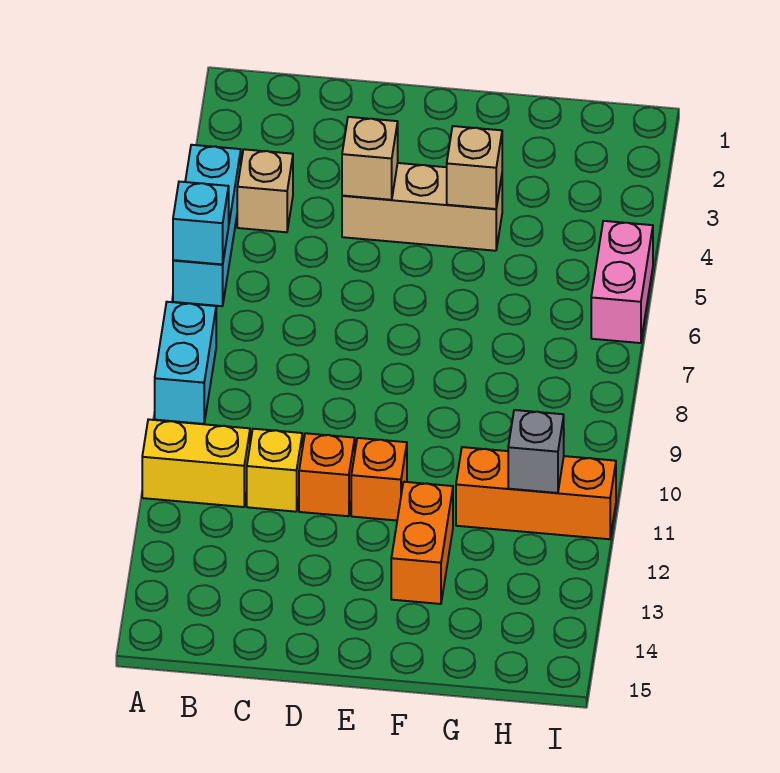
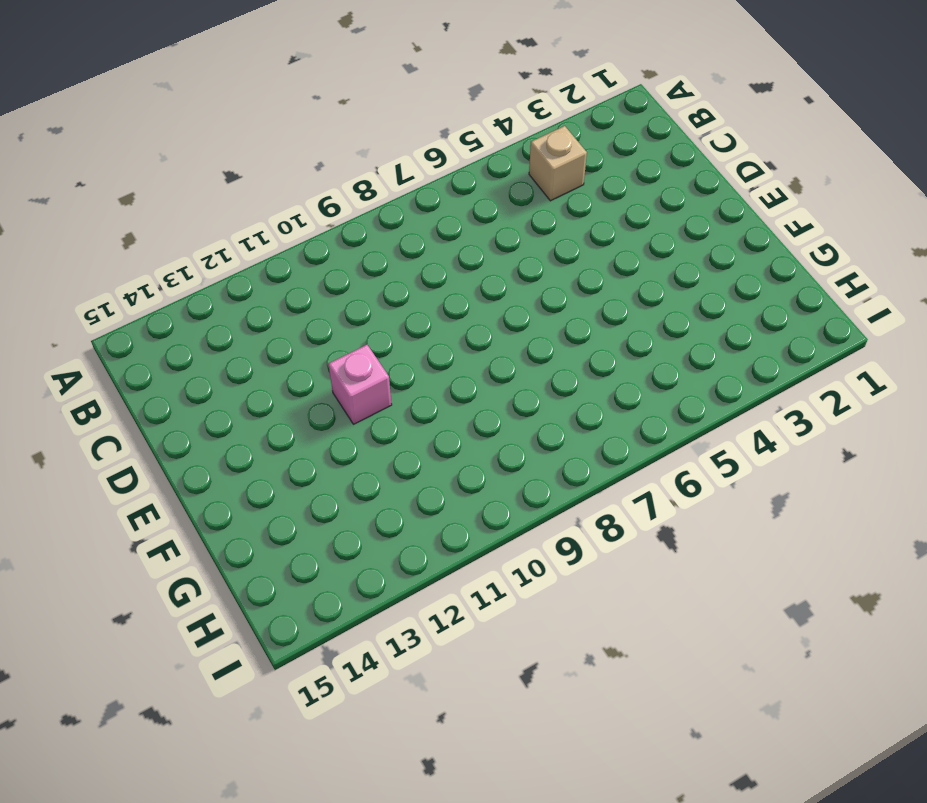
pink 1x1 brick [328,345,392,424] -> orange 1x1 brick [351,438,407,521]
none -> cyan 1x3 brick [173,145,241,306]
none -> cyan 1x2 brick [155,302,216,424]
none -> yellow 1x2 brick [142,419,250,507]

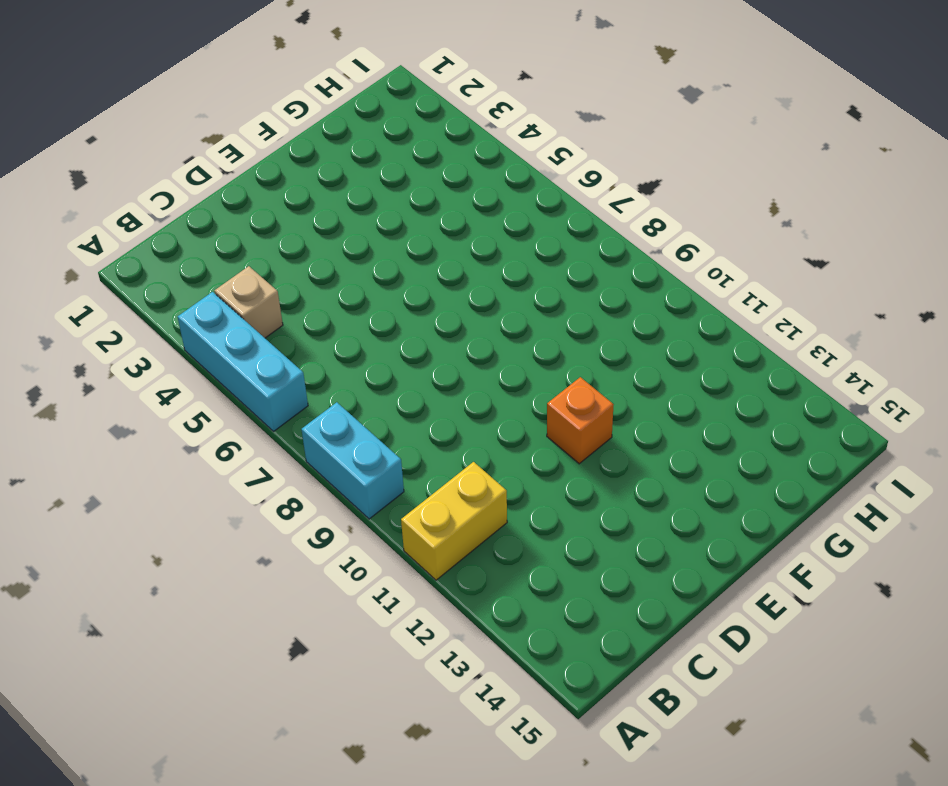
none -> yellow 1x1 brick [247,429,302,512]
none -> tan 1x3 brick [342,163,502,251]
none -> orange 1x1 brick [299,433,355,516]

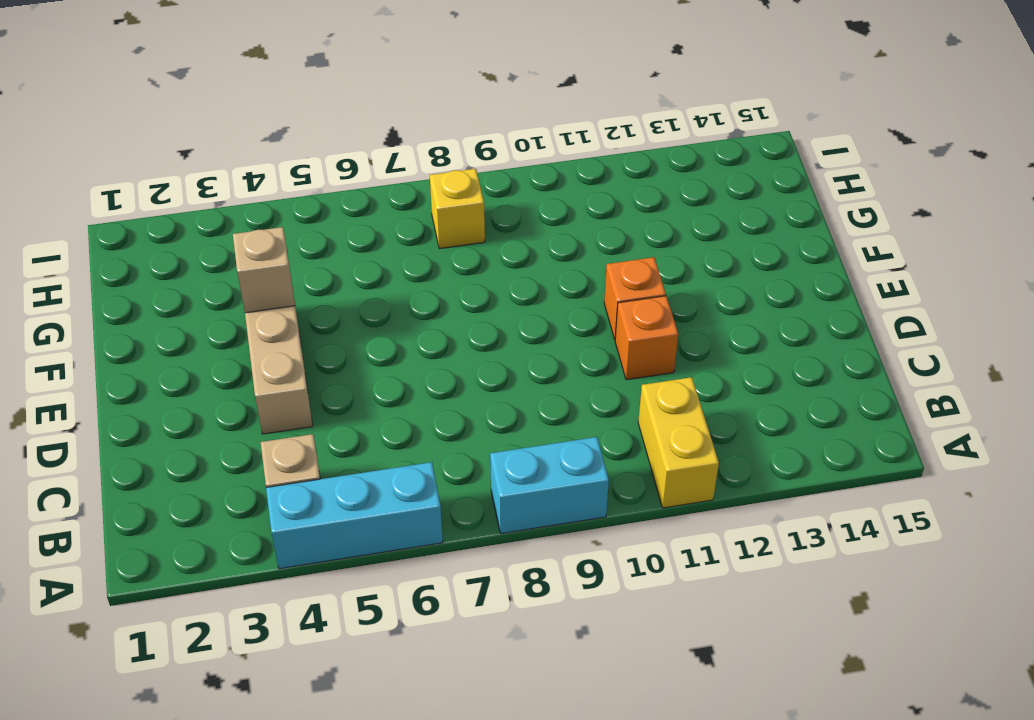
yellow 1x1 brick [430,169,485,249] -> yellow 1x1 brick moved to [247,429,302,512]
none -> orange 1x2 brick [391,482,453,604]
none -> orange 1x3 brick [456,447,616,539]
none -> pink 1x2 brick [591,221,653,343]

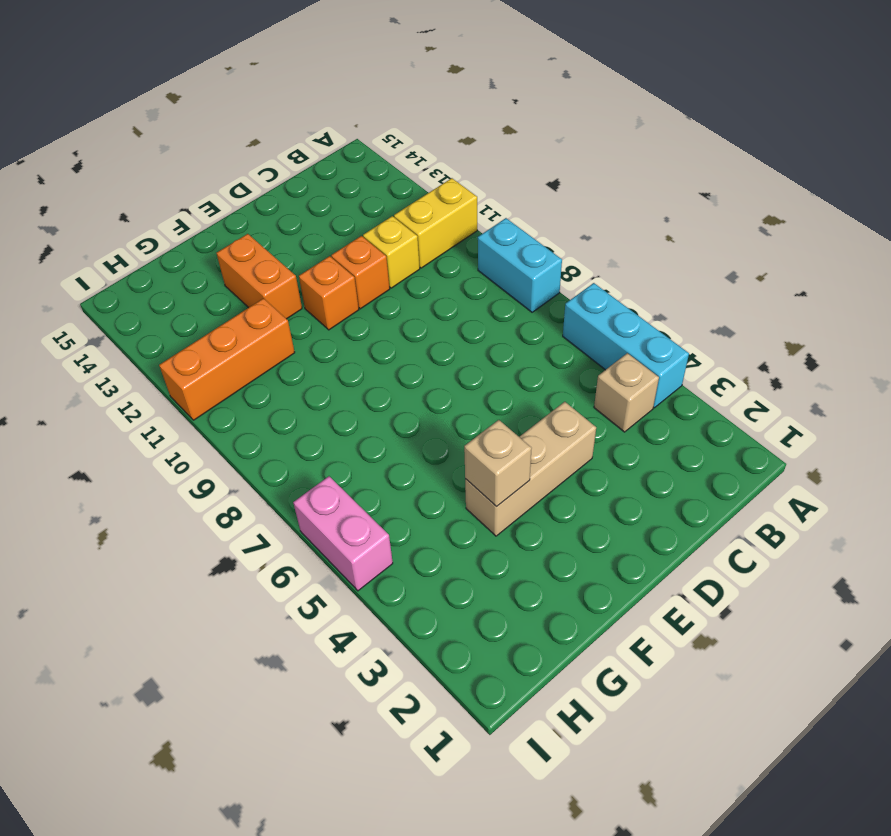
none -> cyan 1x1 brick [173,182,229,264]
none -> tan 1x1 brick [342,117,398,200]
none -> grey 1x1 brick [508,410,564,493]

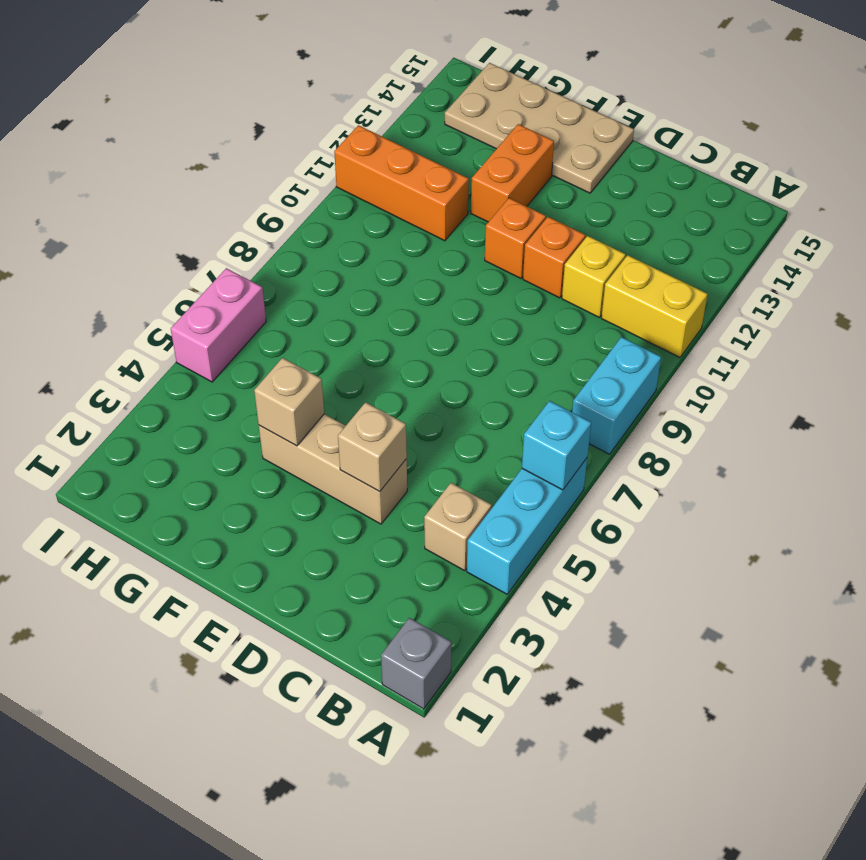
grey 1x1 brick [381,618,452,709] -> grey 1x1 brick moved to [508,410,564,493]
tan 2x4 plate [445,63,634,193] -> none

